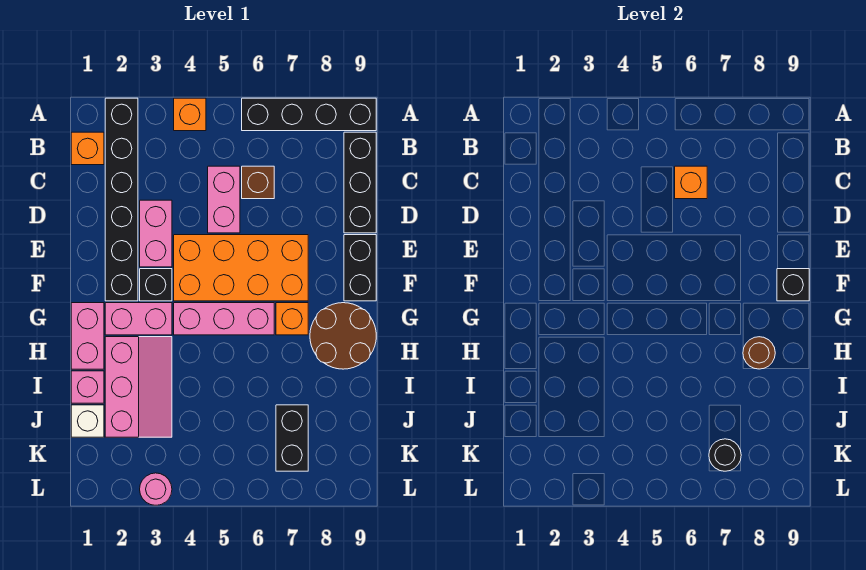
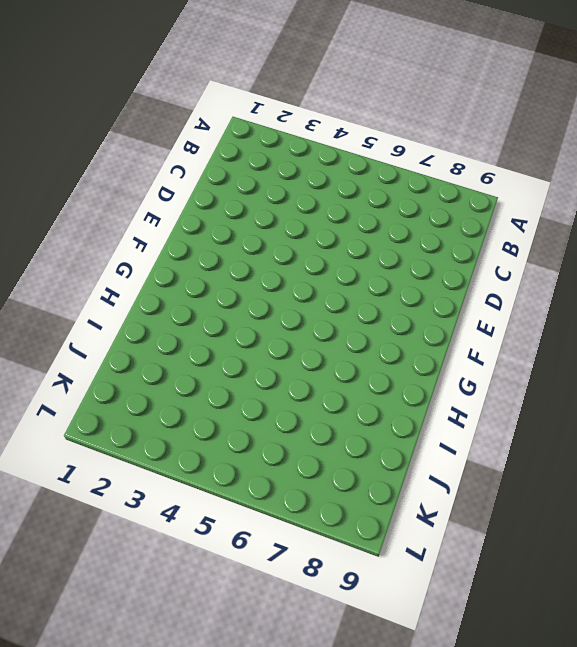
none -> black 1x6 brick [105,98,138,301]
none -> orange 1x1 brick [174,98,206,131]
none -> black 1x4 brick [242,98,376,131]

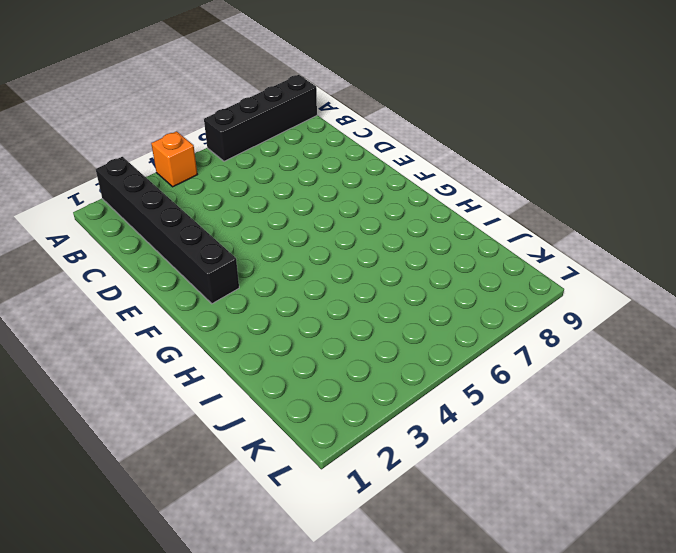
none -> orange 1x1 brick [71,132,104,165]
none -> black 1x3 brick [344,132,376,233]
none -> pink 1x2 brick [208,166,240,233]

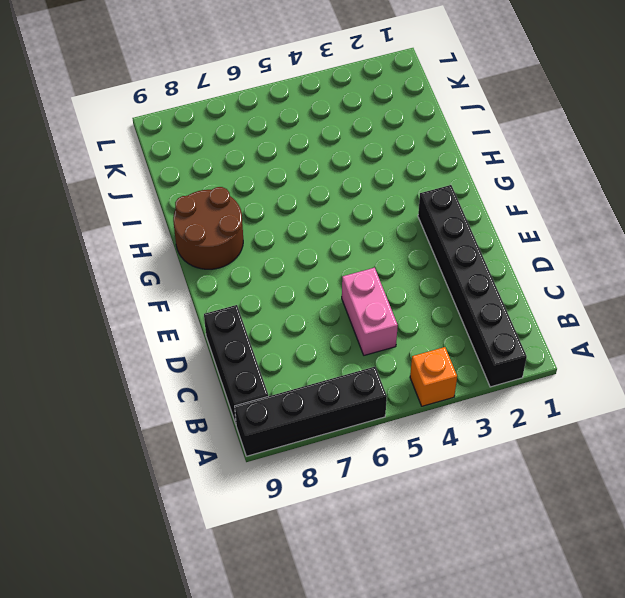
none -> orange 1x1 brick [71,132,104,165]
none -> brown 1x1 brick [242,166,274,199]
none -> pink 1x2 brick [140,200,172,267]

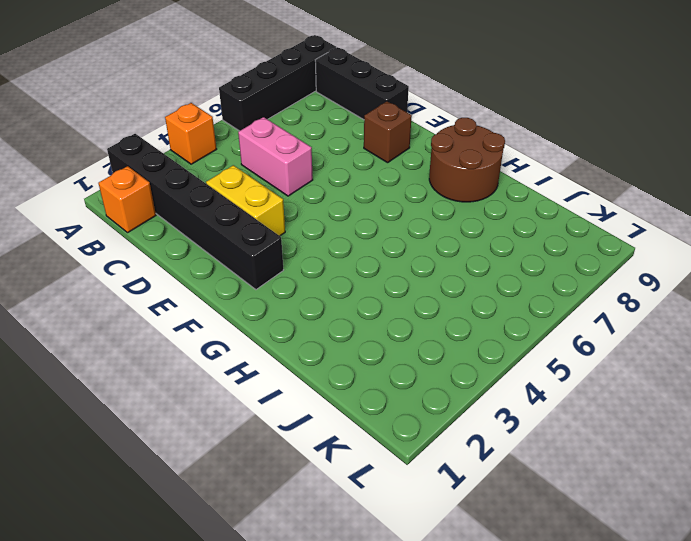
yellow 1x2 brick [206,165,285,236] -> pink 1x2 brick [140,200,172,267]
brown 1x1 brick [364,101,412,163] -> brown 1x1 brick moved to [242,166,274,199]
none -> orange 2x4 brick [174,235,308,301]
none -> black 1x2 brick [344,235,376,301]
none -> black 1x1 brick [140,269,172,301]

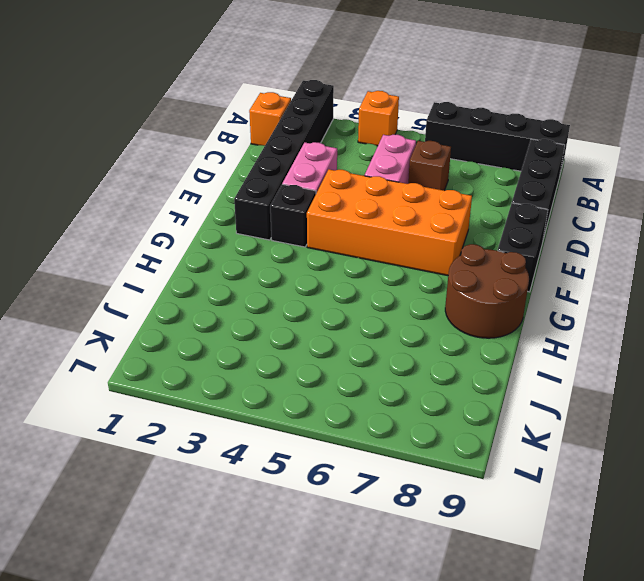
none -> pink 1x2 brick [71,303,104,369]
none -> pink 1x2 brick [105,303,172,335]
none -> pink 1x3 brick [174,303,274,335]

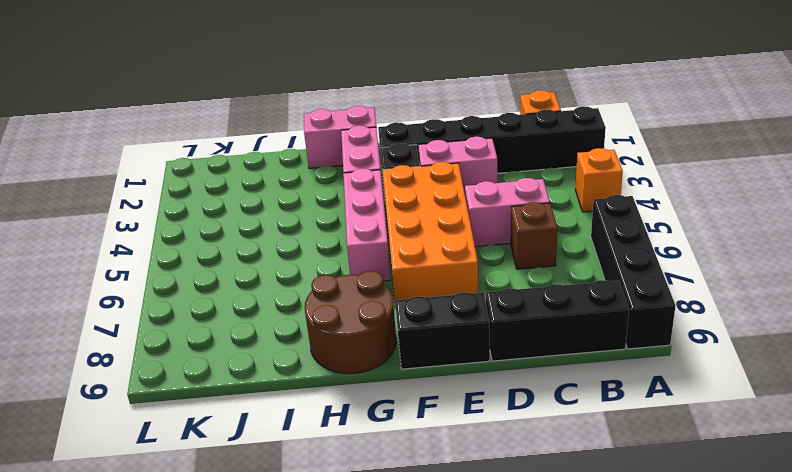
none -> orange 1x1 brick [276,303,308,335]
none -> pink 2x3 slope [105,337,172,437]
none -> pink 1x1 brick [71,371,104,403]

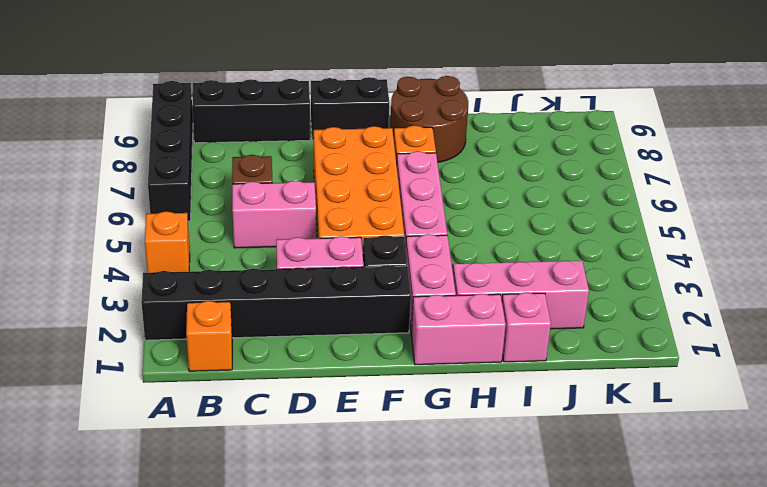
none -> white 1x1 brick [71,405,104,437]
none -> black 1x2 brick [276,405,308,471]
none -> pink 1x1 round brick [140,473,172,505]

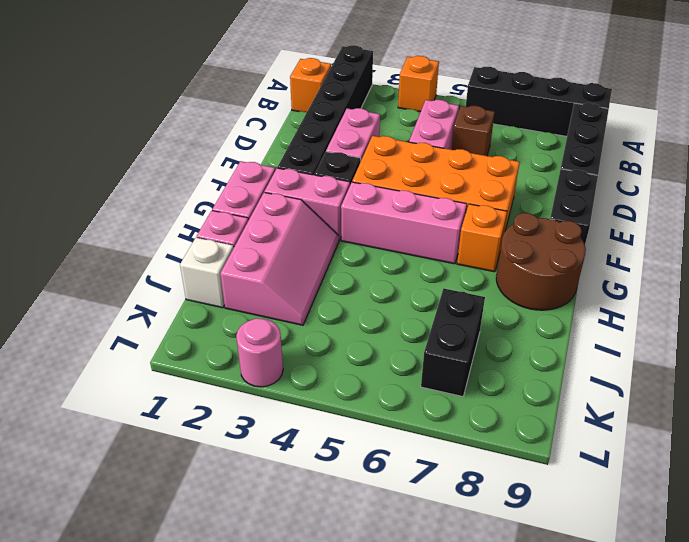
none -> orange 1x1 brick [675,166,707,199]
none -> black 1x1 brick [777,269,809,301]
none -> brown 1x1 round brick [743,337,775,369]

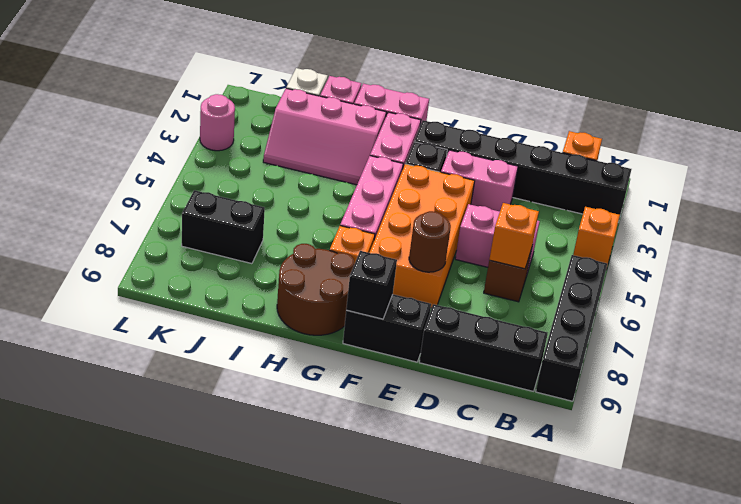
brown 1x1 round brick [409,211,451,272] -> brown 1x1 round brick moved to [743,337,775,369]
none -> black 1x1 round brick [709,439,741,471]

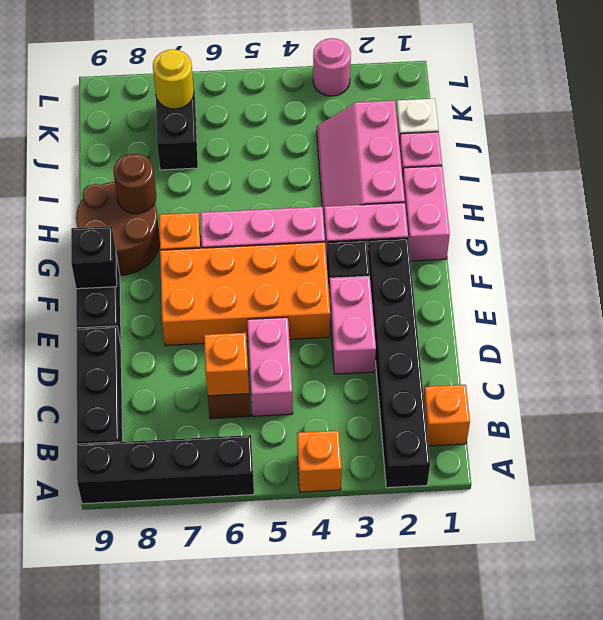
yellow 1x1 round brick [153,49,194,109] -> black 1x1 round brick [709,439,741,471]

